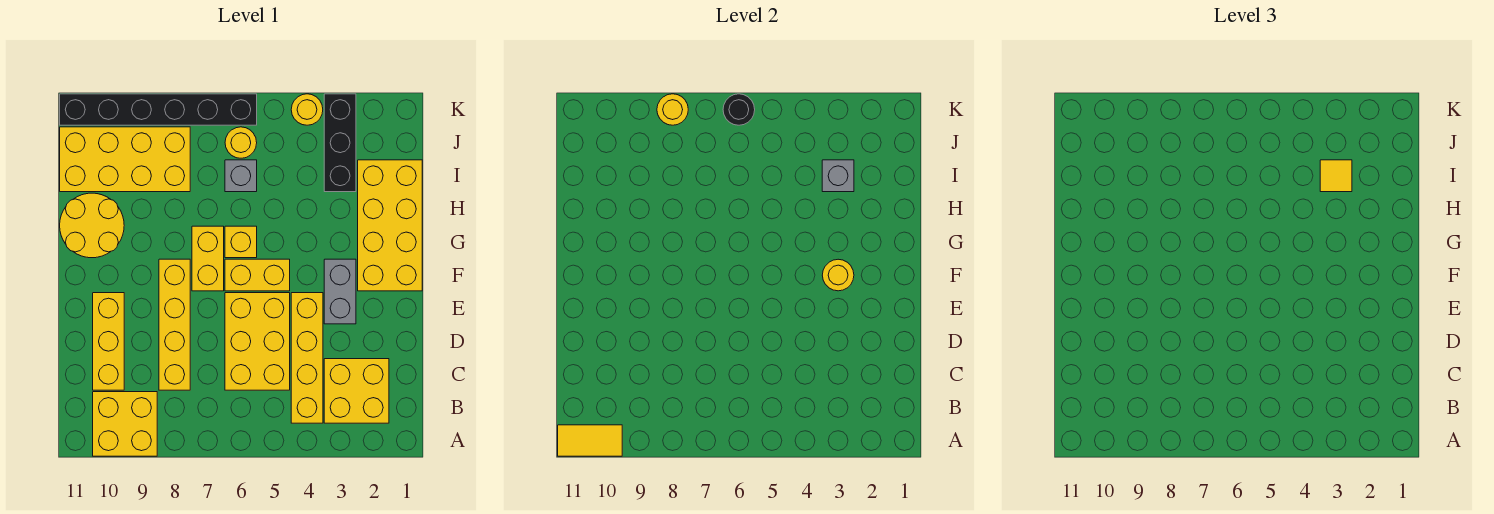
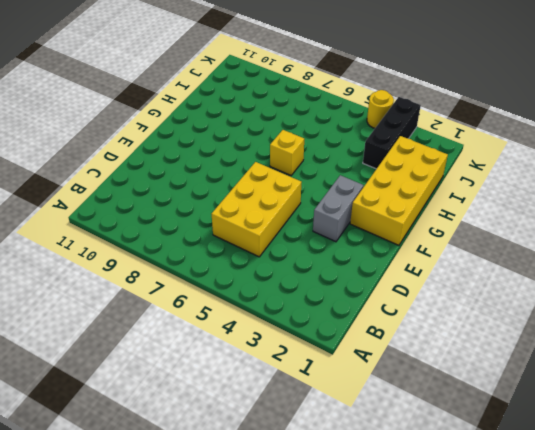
none -> yellow 2x2 brick [93,392,157,456]
none -> yellow 2x2 brick [324,359,389,423]
none -> yellow 1x4 brick [291,293,323,423]

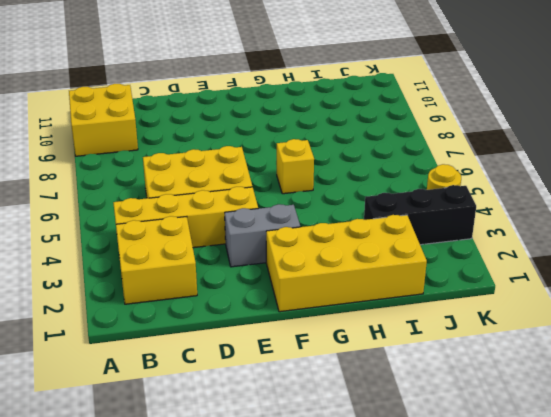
none -> yellow 1x4 brick [159,259,190,390]
none -> yellow 1x3 brick [93,293,124,390]
none -> yellow 1x2 brick [225,259,290,291]

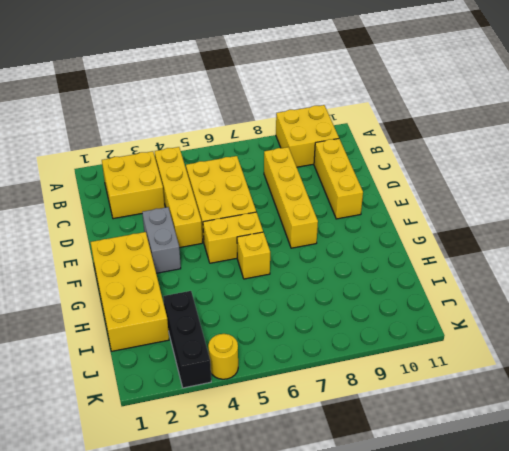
none -> yellow 1x2 brick [192,226,224,291]
none -> yellow 2x2 round brick [60,193,124,258]
none -> grey 1x1 brick [225,160,257,192]

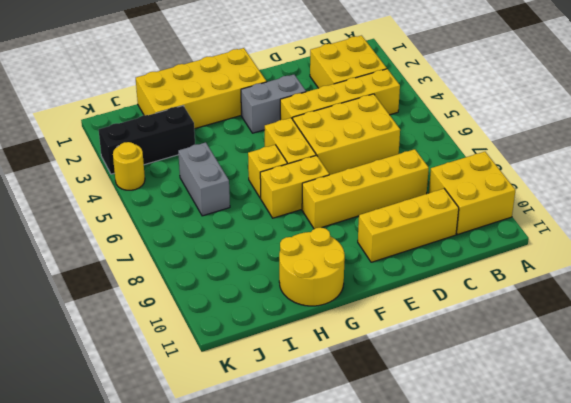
grey 1x2 brick [178,142,230,216] -> grey 1x1 brick [225,160,257,192]
none -> yellow 2x4 brick [60,127,190,192]
none -> yellow 1x1 round brick [225,127,257,158]
none -> black 1x6 brick [60,94,257,125]

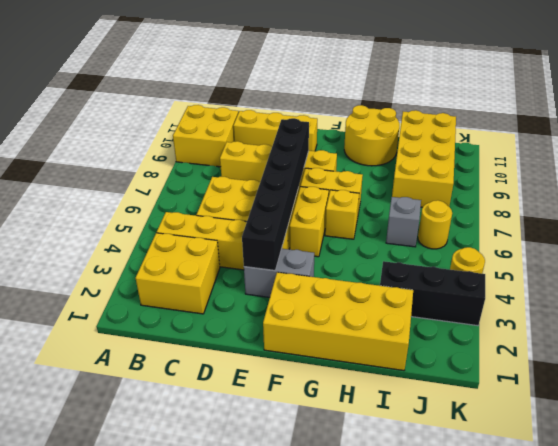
black 1x6 brick [242,118,309,271] -> black 1x6 brick moved to [60,94,257,125]
none -> yellow 1x2 tile [558,425,622,456]
none -> yellow 1x1 round brick [822,259,854,291]
none -> grey 1x1 brick [822,160,854,192]

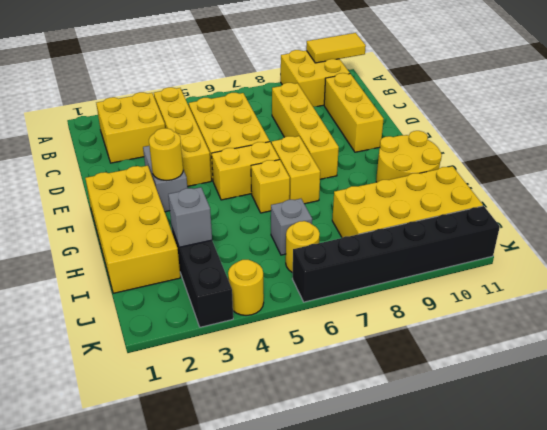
none -> black 1x1 round brick [723,94,755,125]
none -> yellow 1x1 round brick [657,94,688,125]
none -> yellow 1x1 tile [1320,160,1352,192]

